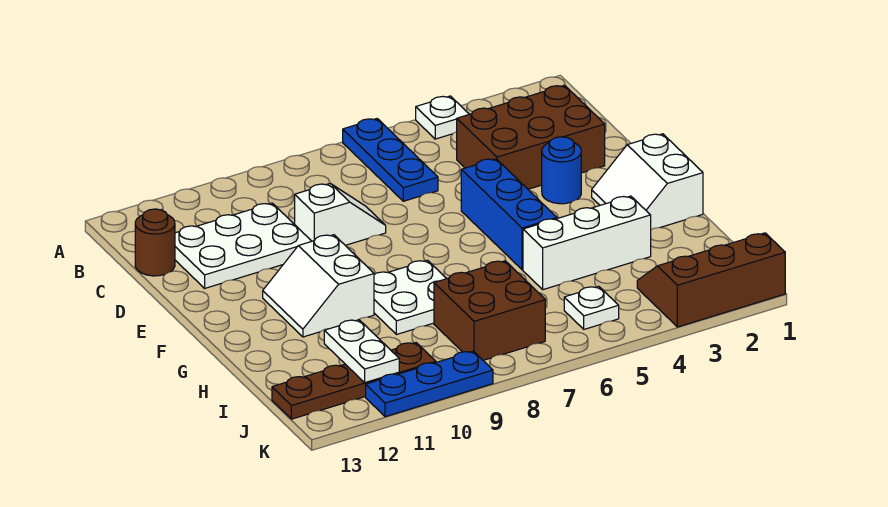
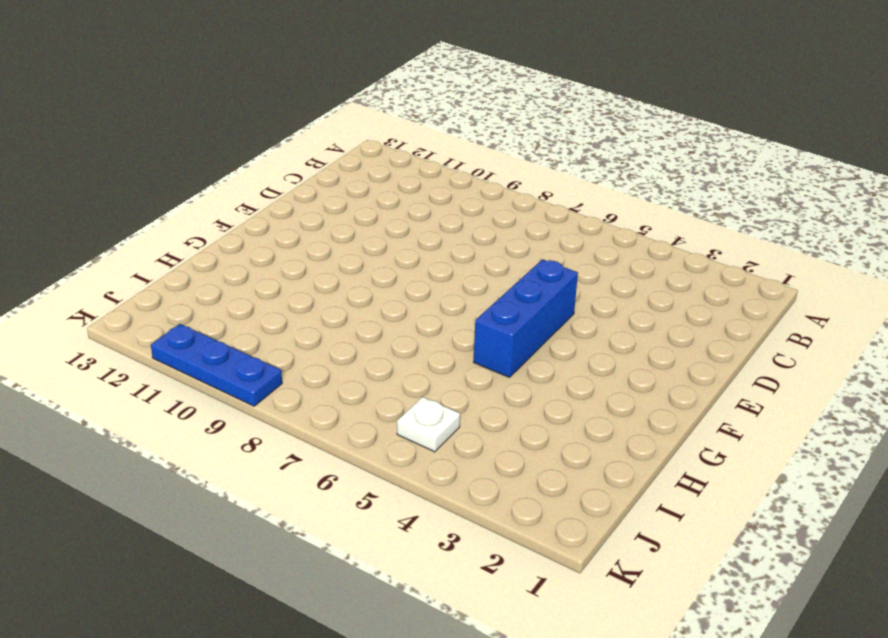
none -> white 1x1 plate [416,96,469,139]
none -> blue 1x3 plate [343,119,438,201]
none -> brown 2x3 brick [457,85,605,189]

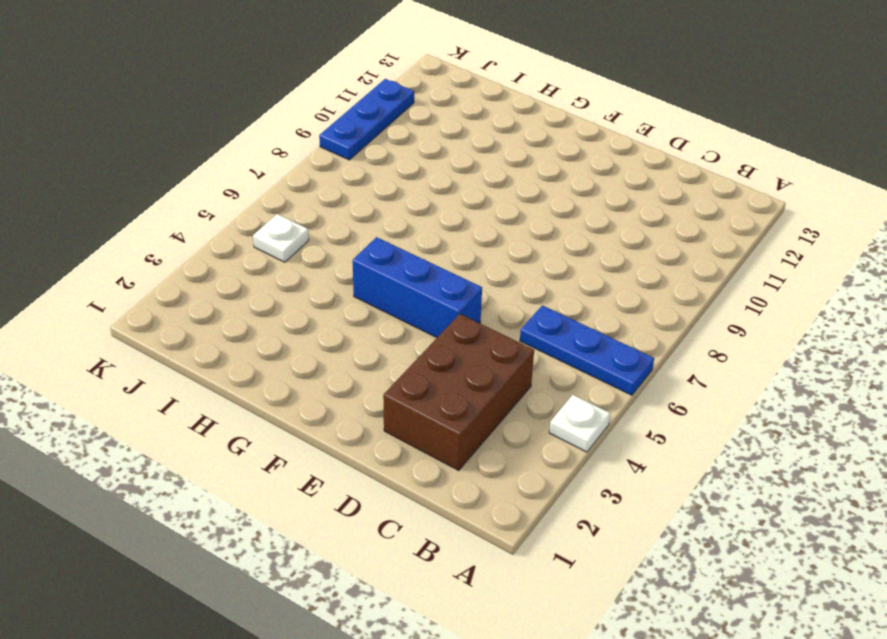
none -> white 2x3 plate [175,203,312,288]
none -> brown 1x1 round brick [135,209,175,276]
none -> white 1x2 slope [295,183,386,245]

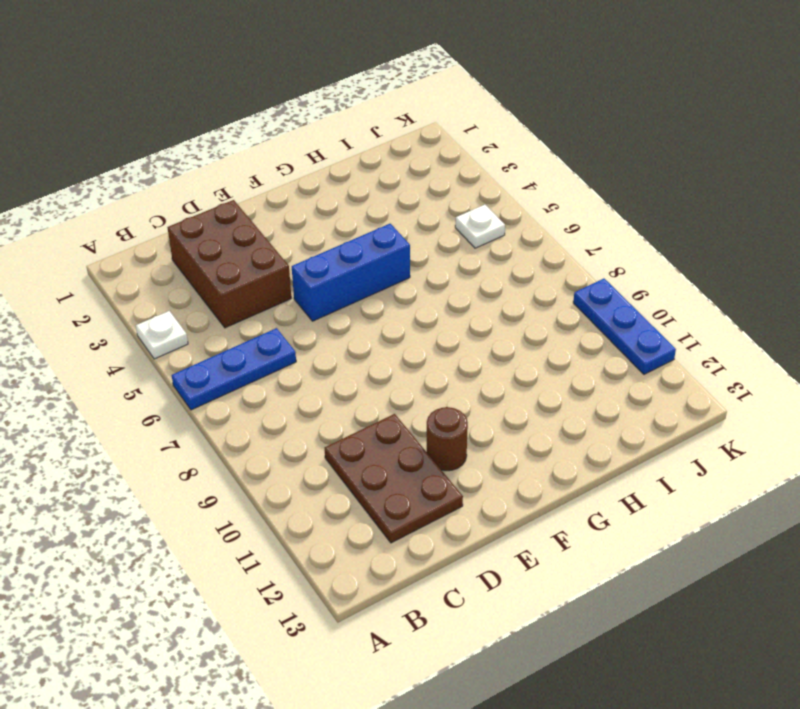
brown 2x3 plate [325,414,463,543] -> white 2x3 plate [175,203,312,288]
brown 1x1 round brick [427,407,468,471] -> brown 1x1 round brick moved to [135,209,175,276]
none -> white 1x2 slope [295,183,386,245]
none -> blue 1x1 round brick [542,137,581,204]
none -> white 2x2 slope [592,134,703,230]

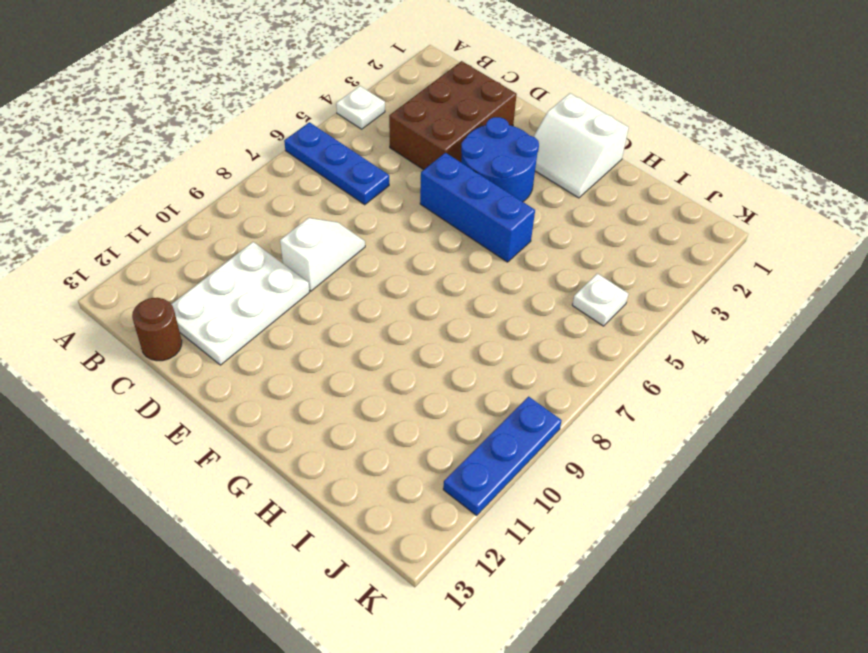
blue 2x2 round brick [461,117,539,202] -> blue 1x1 round brick [542,137,581,204]
none -> white 2x2 slope [263,235,374,337]
none -> white 2x2 plate [374,260,447,335]
none -> white 1x3 brick [523,196,651,290]

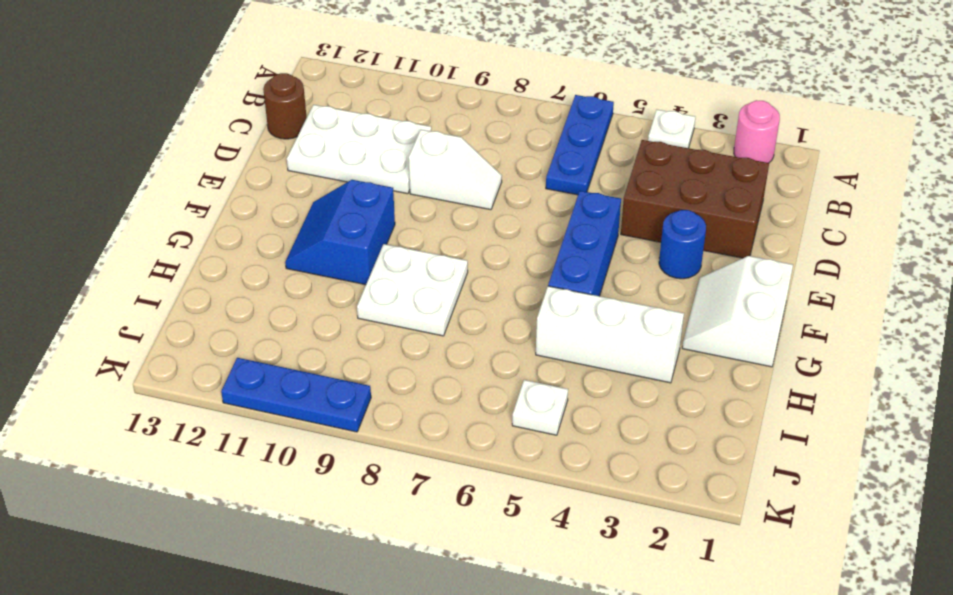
pink 1x1 round brick [734,100,780,163] -> none
blue 2x2 slope [285,180,395,285] -> white 2x2 slope [263,235,374,337]
none -> brown 2x2 brick [434,261,545,360]
none -> brown 2x3 slope [637,233,785,327]
none -> brown 1x4 plate [272,343,436,419]

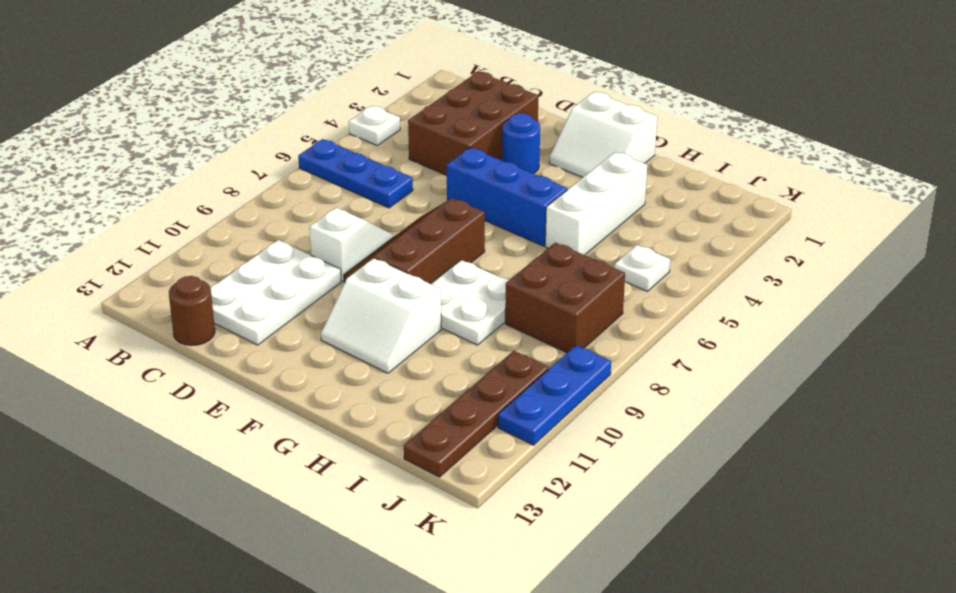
brown 2x3 slope [344,198,485,284] -> brown 2x3 slope moved to [637,233,785,327]
none -> white 1x2 plate [324,320,399,383]

